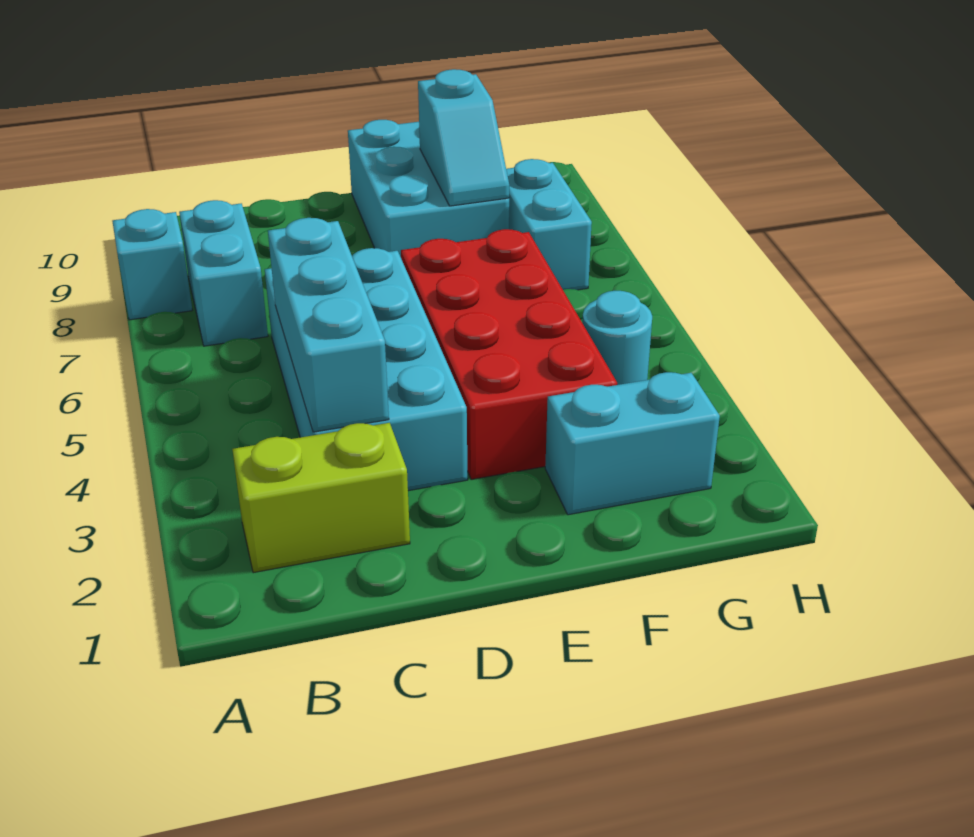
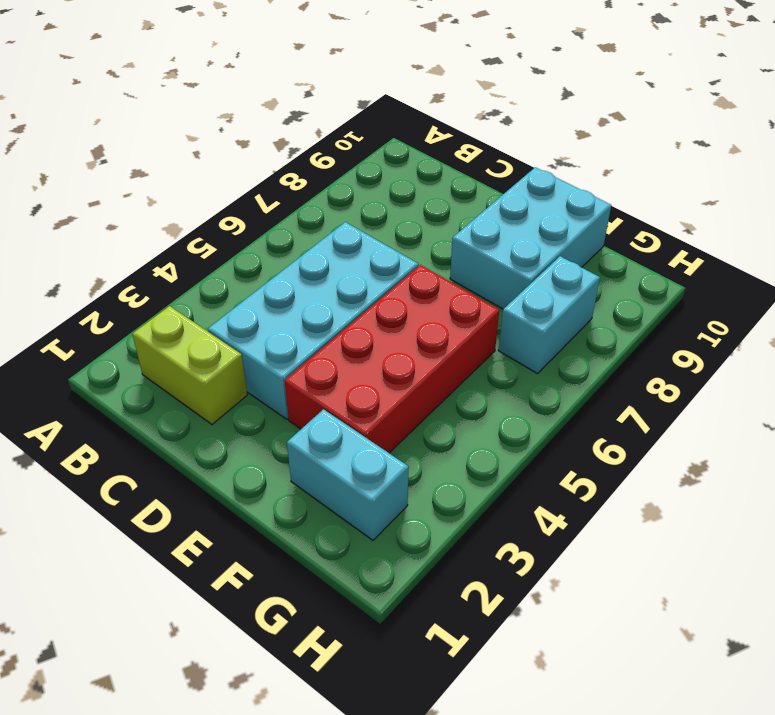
none -> cyan 1x1 brick [112,209,192,320]
none -> cyan 1x2 brick [179,200,268,346]

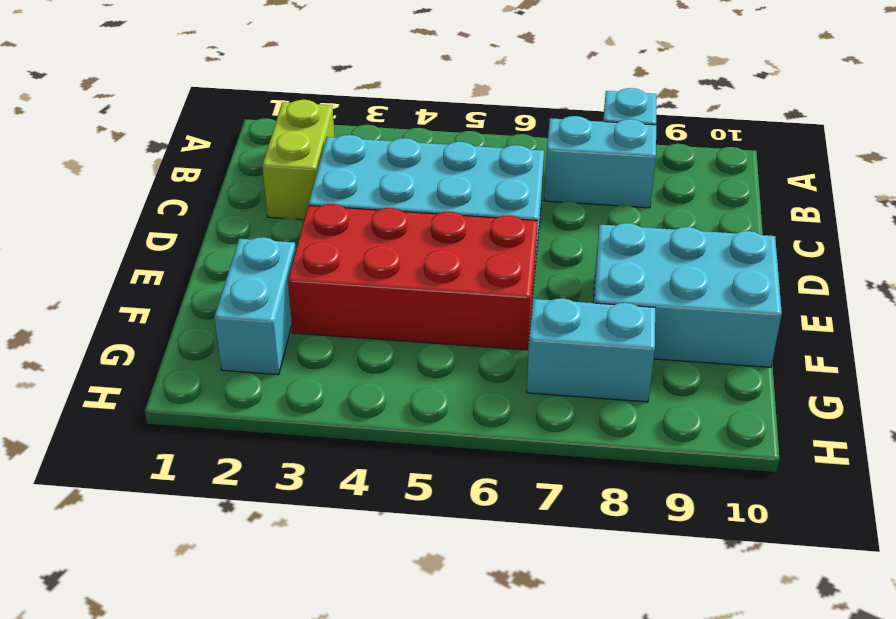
none -> cyan 1x1 round brick [582,291,652,385]
none -> cyan 1x3 brick [268,218,389,432]

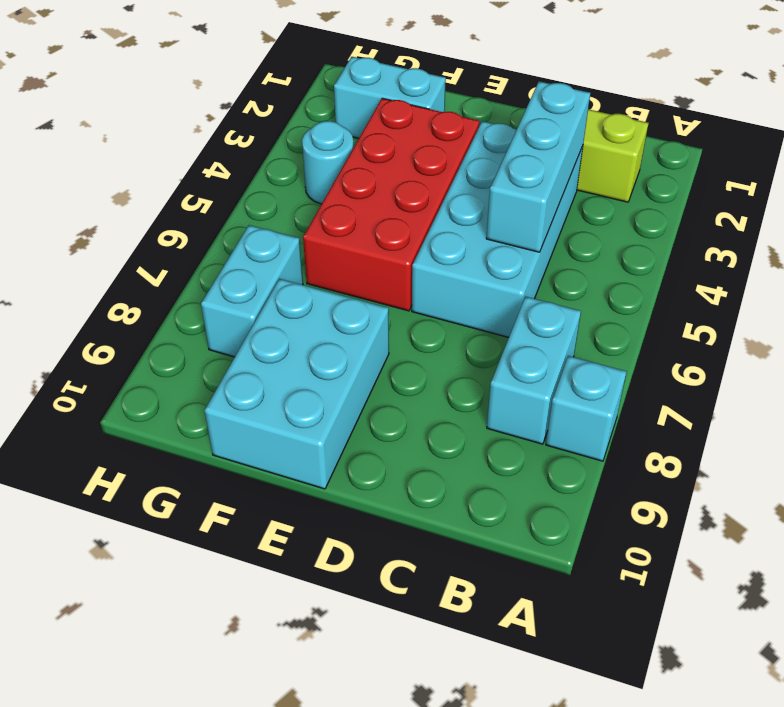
none -> cyan 1x2 slope [418,69,509,206]

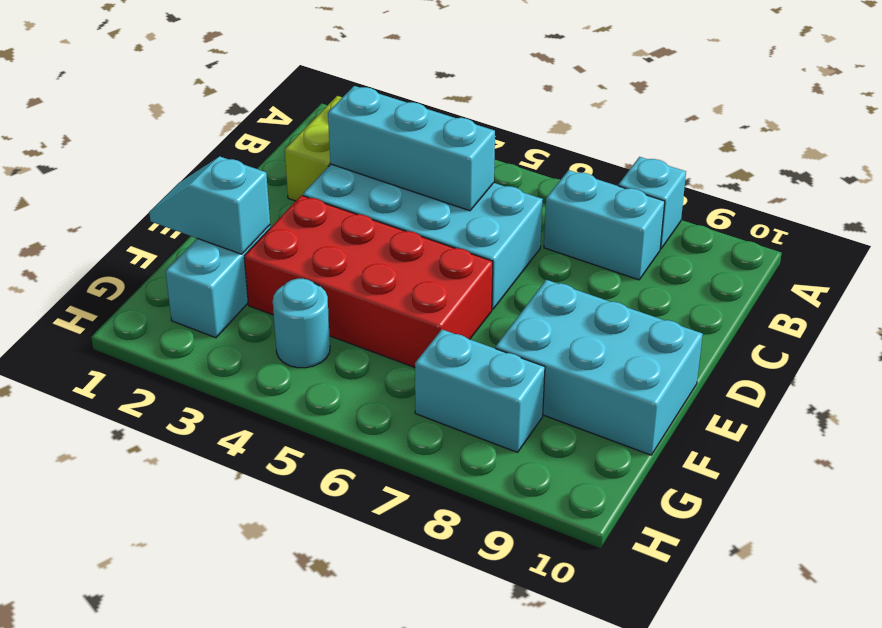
cyan 1x2 slope [149,157,270,254] -> cyan 1x2 slope moved to [418,69,509,206]

